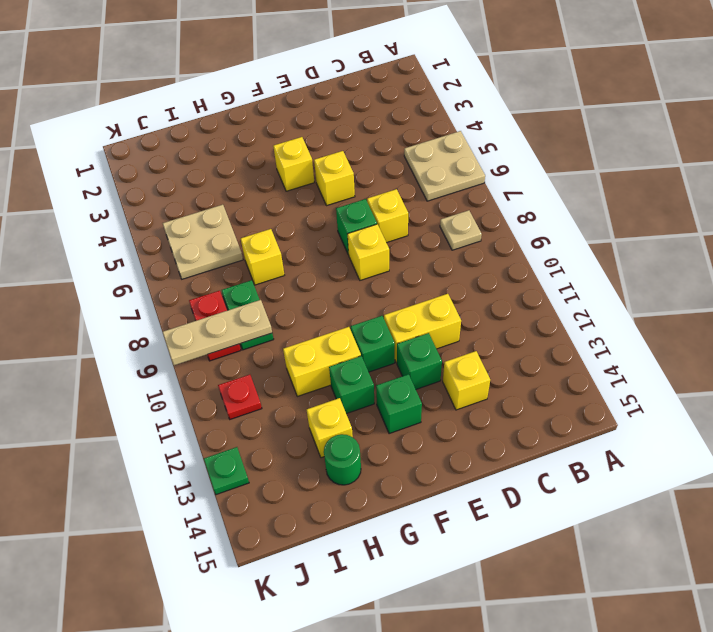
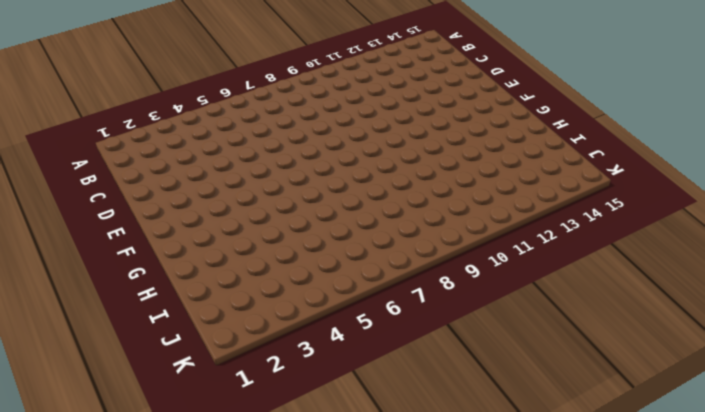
none -> tan 2x2 plate [404,131,485,201]
none -> tan 1x1 plate [440,210,482,250]
none -> yellow 1x1 brick [367,189,408,243]

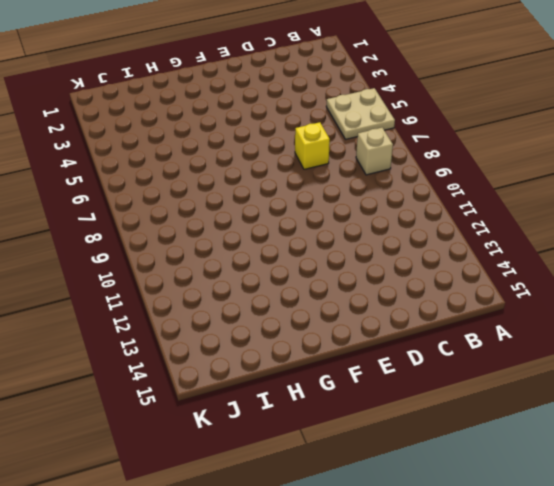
tan 1x1 brick [356,128,393,175] -> tan 1x1 plate [440,210,482,250]
none -> yellow 1x2 brick [384,294,461,363]
none -> yellow 1x1 brick [443,351,490,410]
none -> yellow 1x1 brick [314,151,355,206]

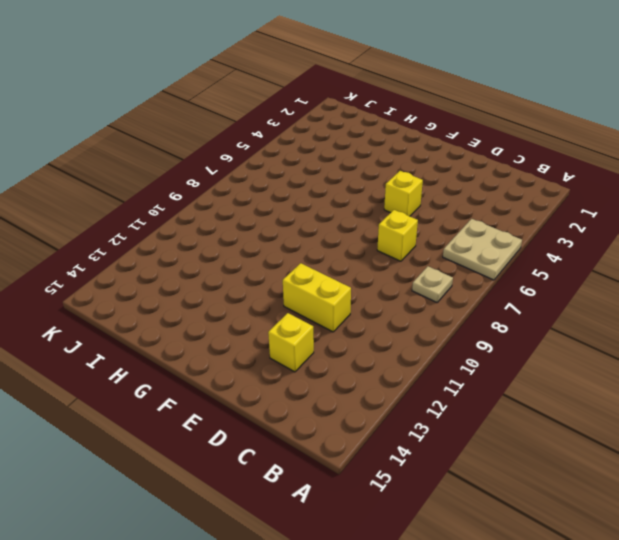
none -> green 1x1 brick [336,199,377,255]
none -> yellow 1x1 brick [348,224,389,280]
none -> green 1x1 brick [397,333,442,389]

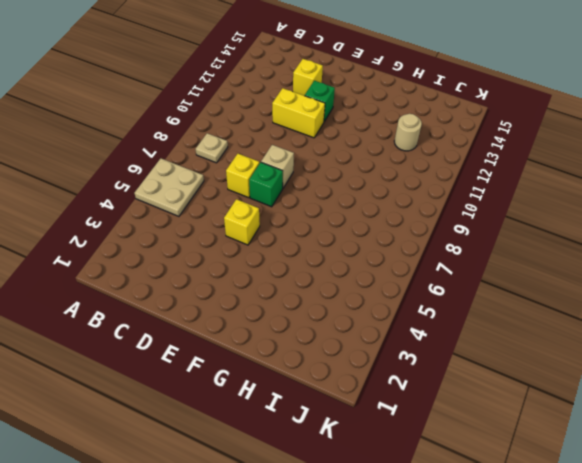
tan 1x1 brick [261,145,294,188] -> yellow 1x1 brick [348,224,389,280]
tan 1x1 round brick [394,114,422,151] -> none
none -> yellow 1x1 brick [274,137,314,191]
none -> green 1x1 brick [351,316,395,372]
none -> green 1x1 brick [376,374,422,434]

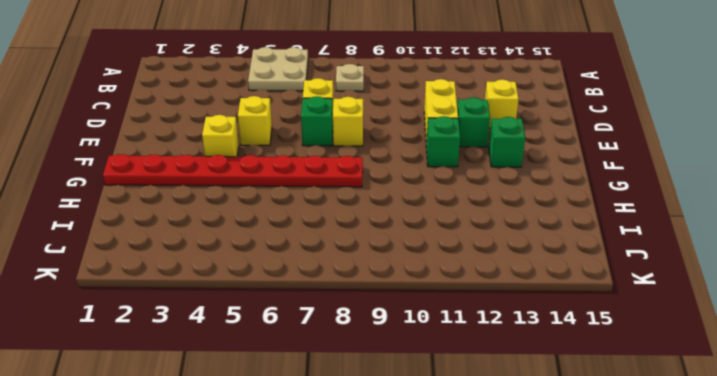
red 1x8 plate [103,154,363,187] -> none
none -> yellow 1x2 brick [283,327,361,396]
none -> green 1x1 brick [329,356,374,414]
none -> yellow 1x1 brick [241,229,284,285]

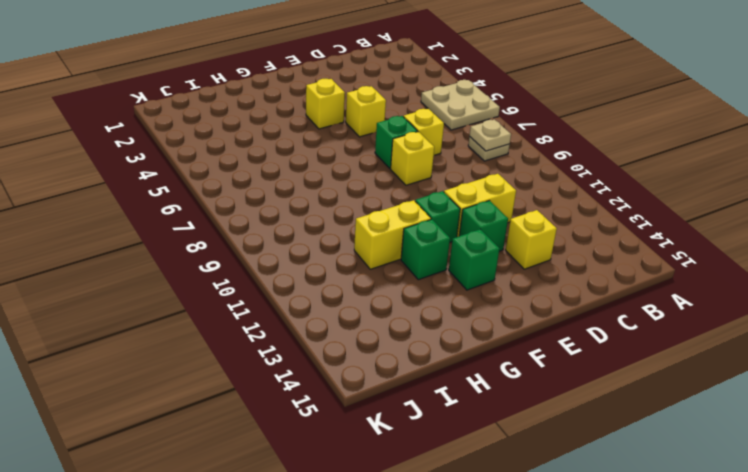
tan 1x1 plate [469,120,511,151] -> none
none -> yellow 1x1 brick [241,229,284,285]
none -> yellow 1x1 brick [307,398,353,458]
none -> green 1x1 round brick [324,434,361,485]

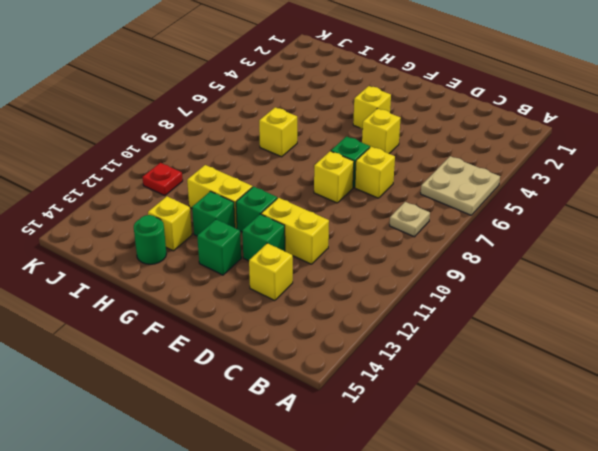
none -> tan 2x2 plate [163,205,243,279]
none -> green 1x2 plate [222,280,274,350]
none -> red 1x2 plate [189,291,241,361]

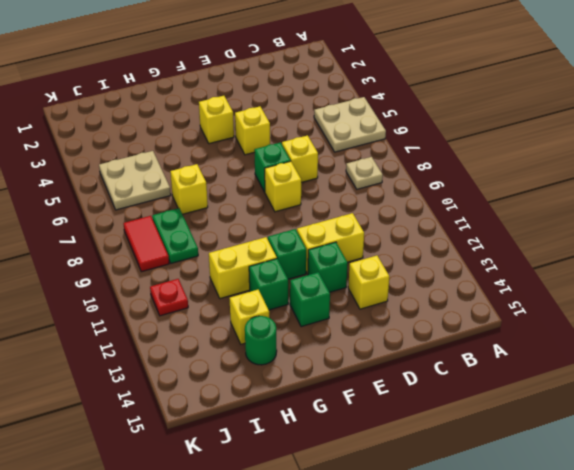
red 1x2 tile [123,216,169,272] -> red 1x2 plate [189,291,241,361]
none -> green 1x1 plate [204,447,249,495]
none -> tan 1x3 plate [163,300,272,365]

